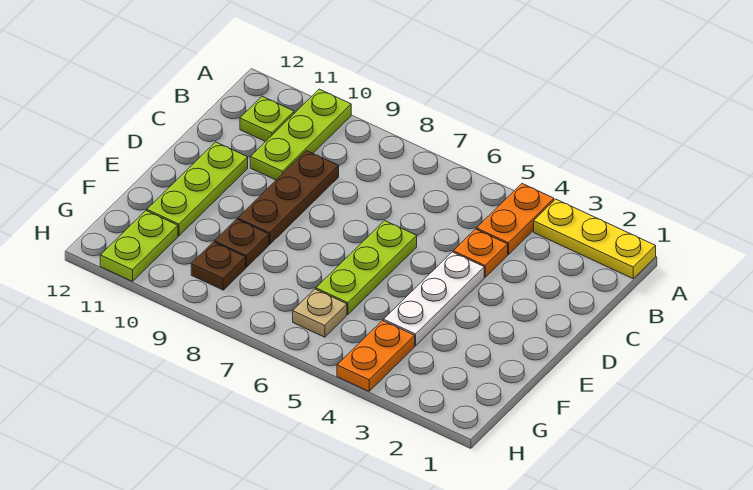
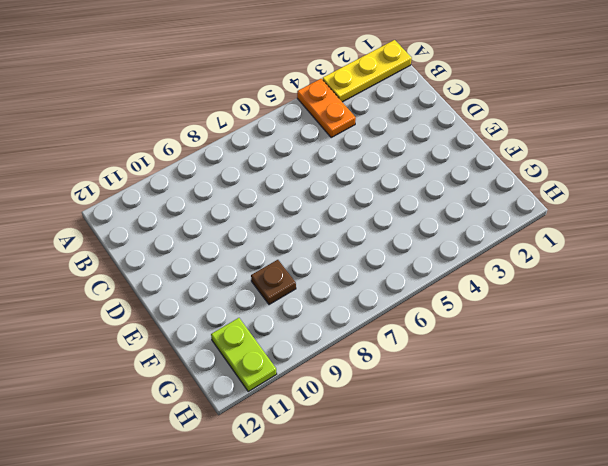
none -> lime 1x3 plate [250,89,351,180]
none -> lime 1x1 plate [240,96,294,142]
none -> orange 1x1 plate [453,229,508,277]

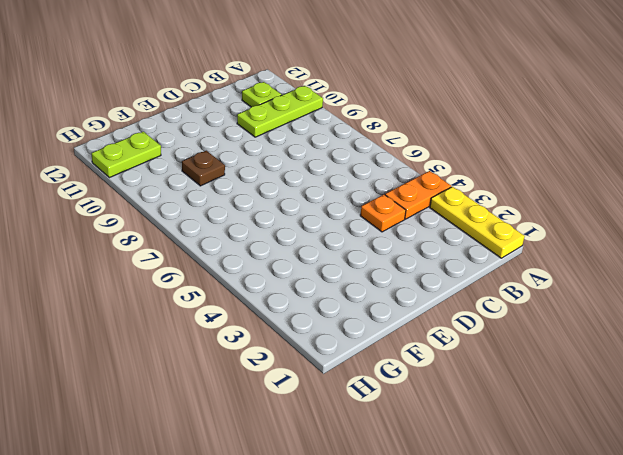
none -> brown 1x3 plate [238,151,339,244]
none -> white 1x3 plate [384,252,484,346]
none -> lime 1x3 plate [316,221,417,314]

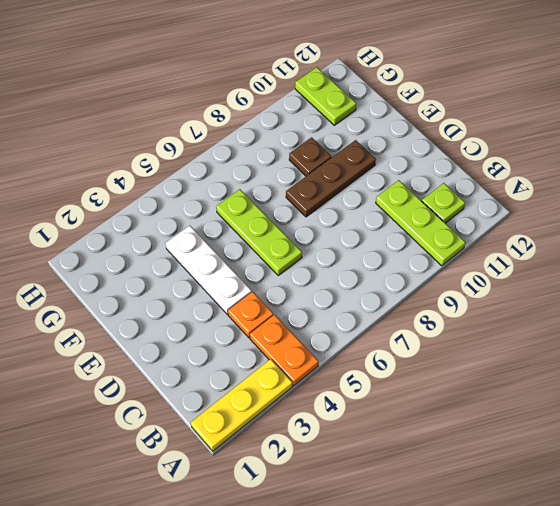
brown 1x3 plate [286,140,376,217] -> brown 1x3 plate turned to [238,151,339,244]
none -> lime 1x3 plate [147,142,248,236]
none -> orange 1x2 plate [337,321,415,391]
none -> tan 1x1 plate [293,289,347,337]

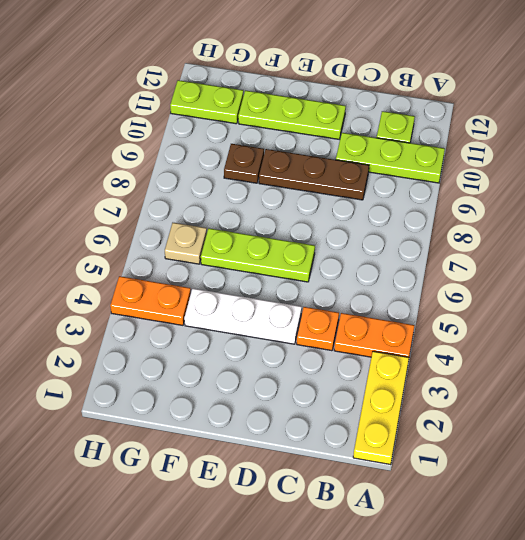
none -> brown 1x1 plate [191,242,246,290]

